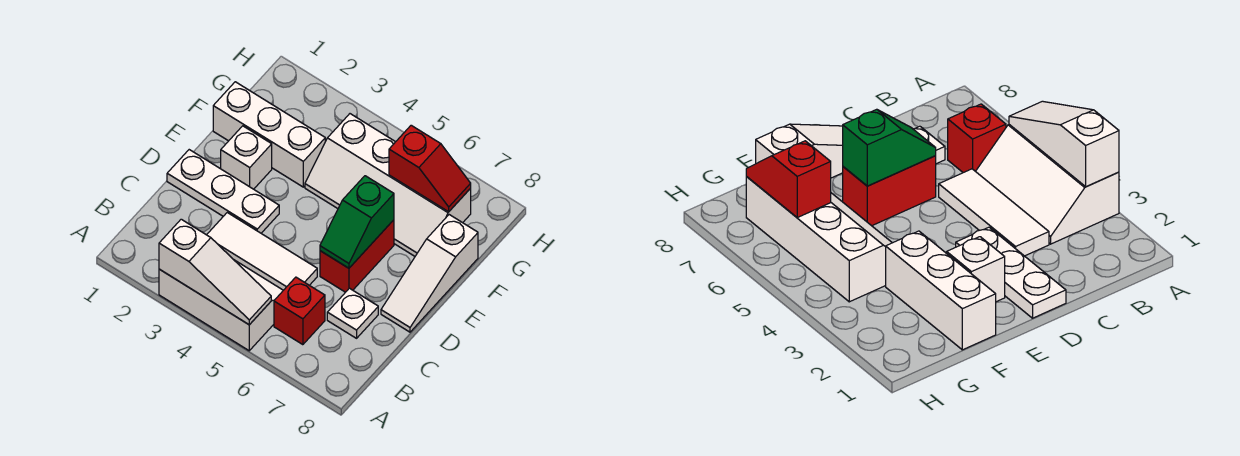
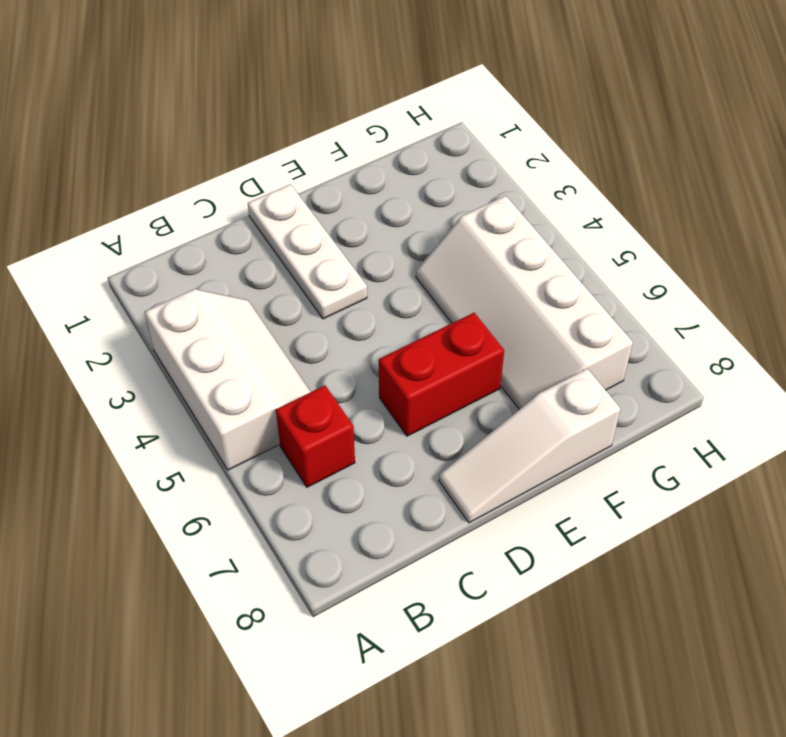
none -> white 1x3 tile [207,213,317,290]
none -> white 1x1 plate [327,288,378,338]
none -> white 1x1 brick [221,126,272,189]

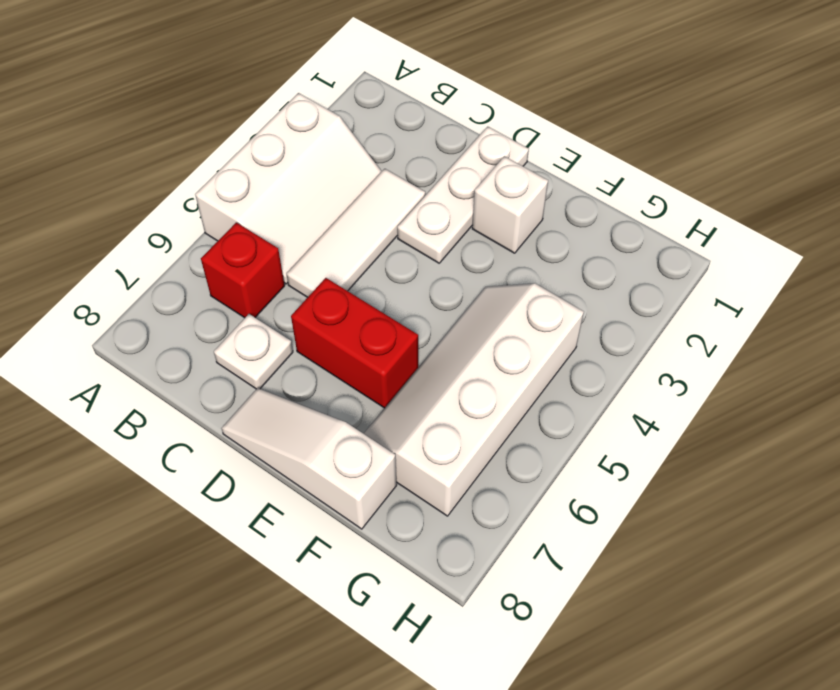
none -> white 1x3 brick [213,82,325,187]
none -> white 1x3 slope [159,219,271,325]
none -> green 1x2 slope [320,176,394,268]

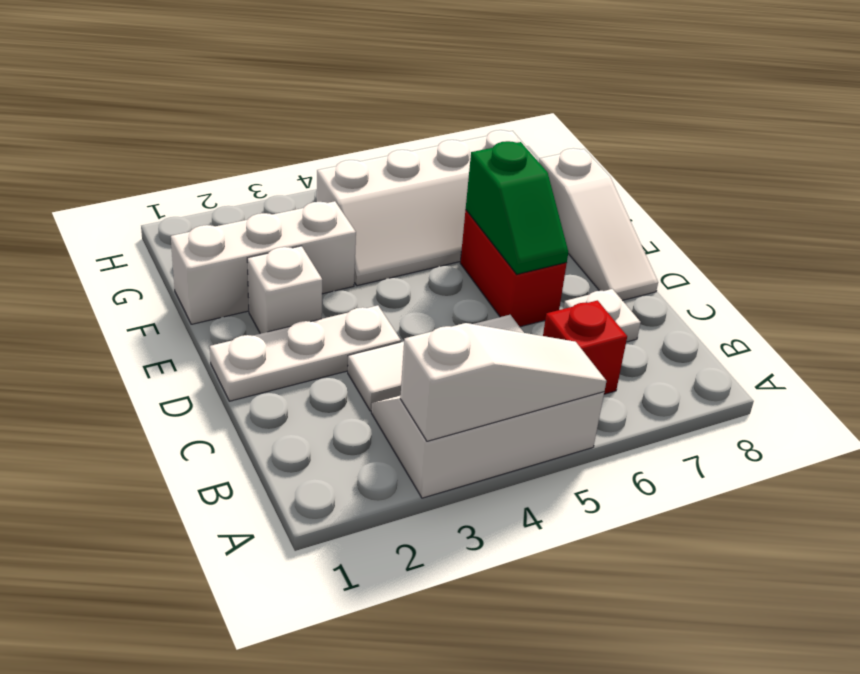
none -> red 1x2 slope [389,125,471,212]

